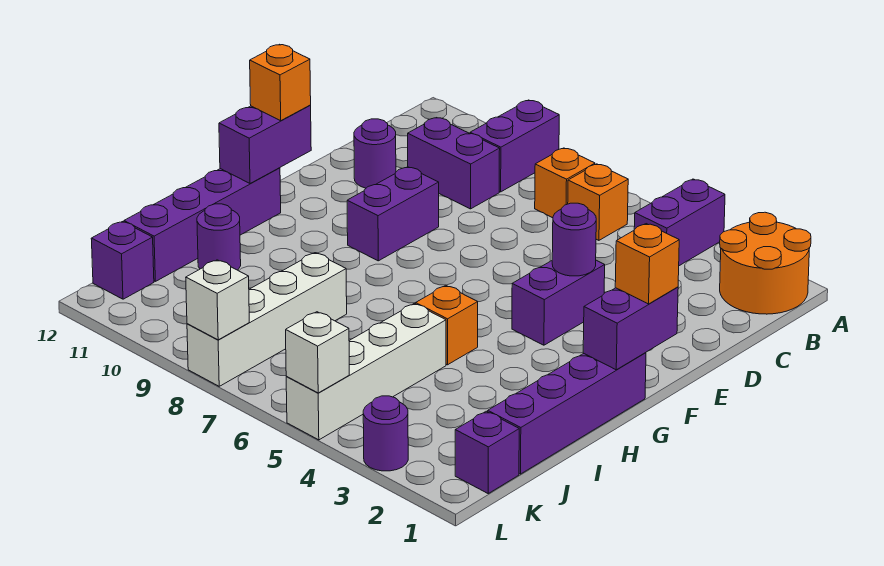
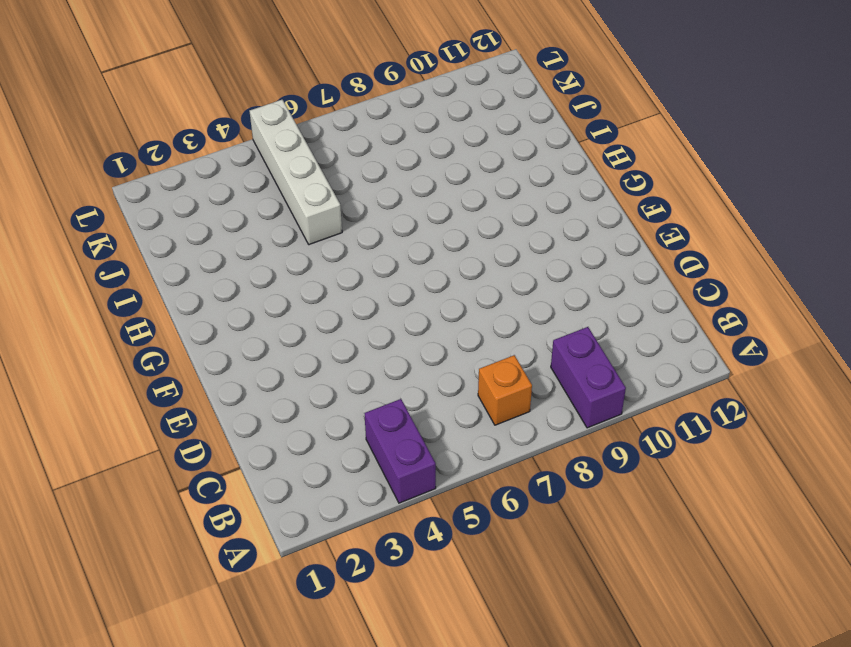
none -> orange 2x2 round brick [720,212,811,314]
none -> orange 1x1 brick [568,164,628,240]
none -> purple 1x2 brick [408,118,500,209]

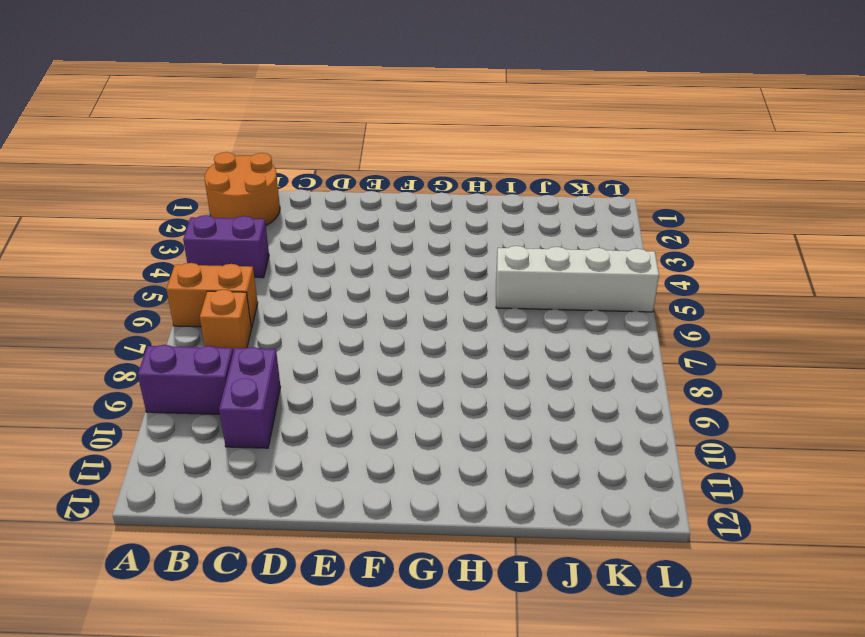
orange 1x2 brick [166,263,258,328] -> orange 1x1 brick [568,164,628,240]
none -> purple 1x1 round brick [354,119,396,188]
none -> purple 1x2 brick [512,260,605,345]
none -> purple 1x2 brick [347,167,439,261]

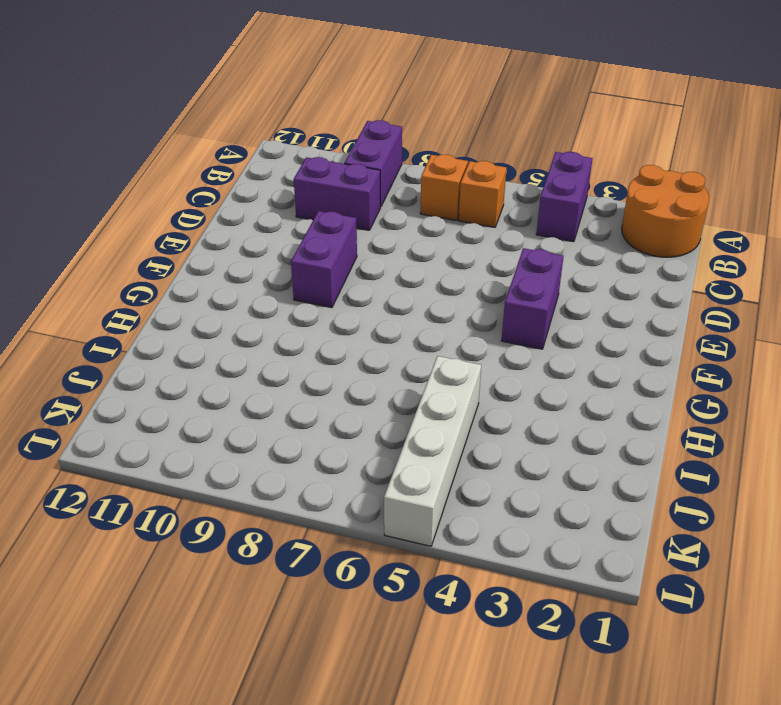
none -> purple 1x1 round brick [354,119,396,188]
none -> purple 1x4 brick [488,353,646,474]
none -> purple 1x4 brick [124,168,281,281]

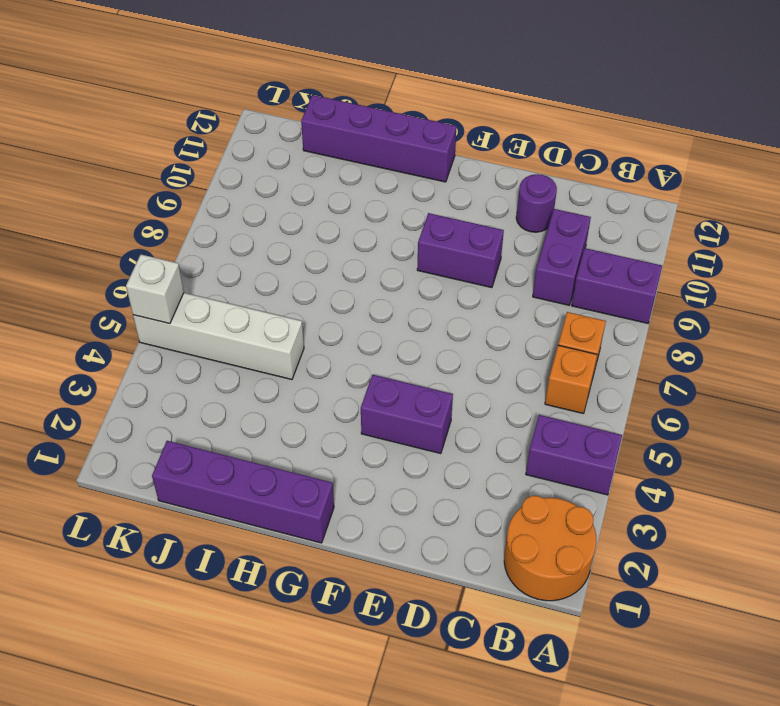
none -> orange 1x1 brick [416,285,478,365]
none -> white 1x4 brick [187,253,347,386]
none -> purple 1x1 round brick [197,204,241,270]

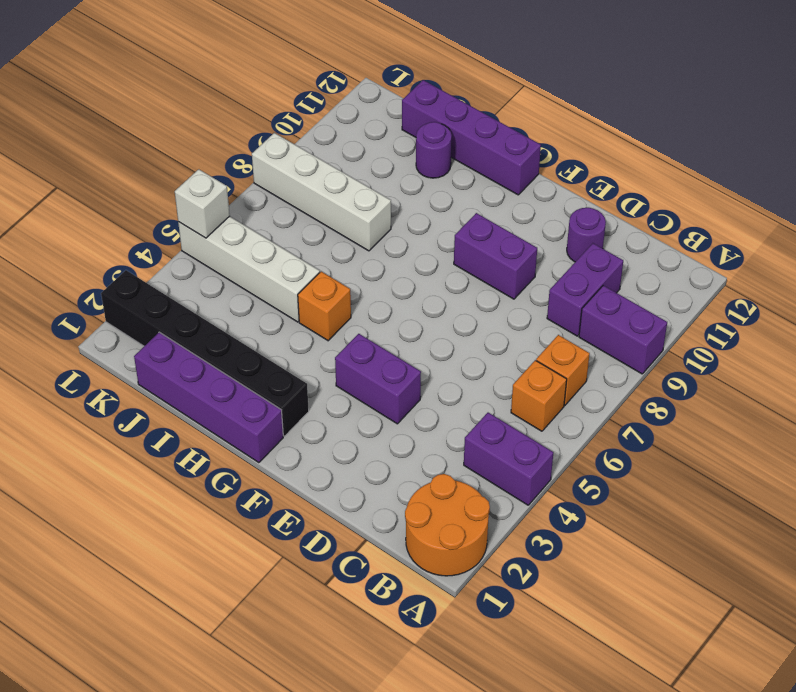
black 1x6 brick [101,270,309,436] -> none
none -> purple 1x1 brick [455,411,519,493]
none -> purple 1x1 brick [91,222,154,299]
none -> purple 1x1 round brick [363,396,408,471]

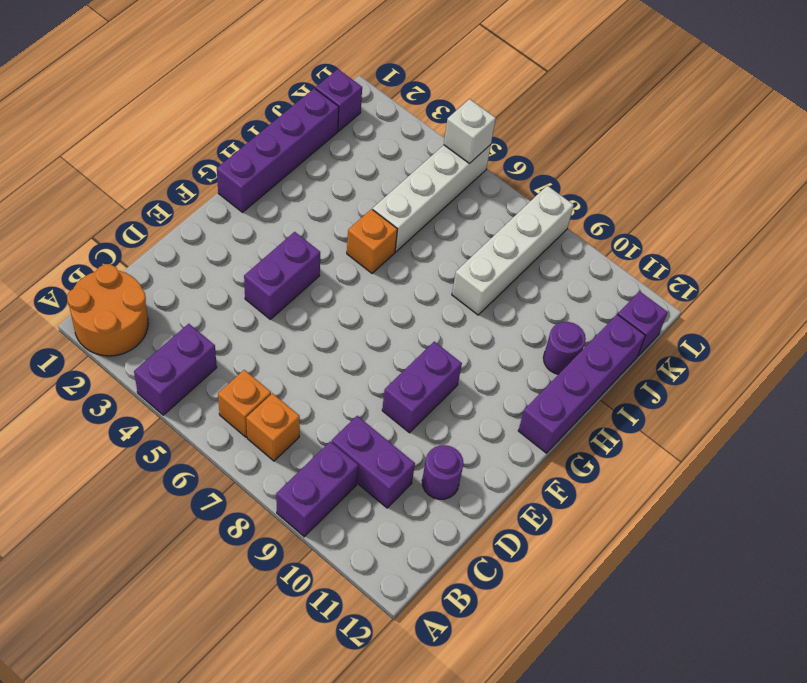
none -> purple 1x1 round brick [363,396,408,471]
none -> purple 1x1 round brick [552,203,596,276]
none -> purple 1x2 brick [583,287,678,370]

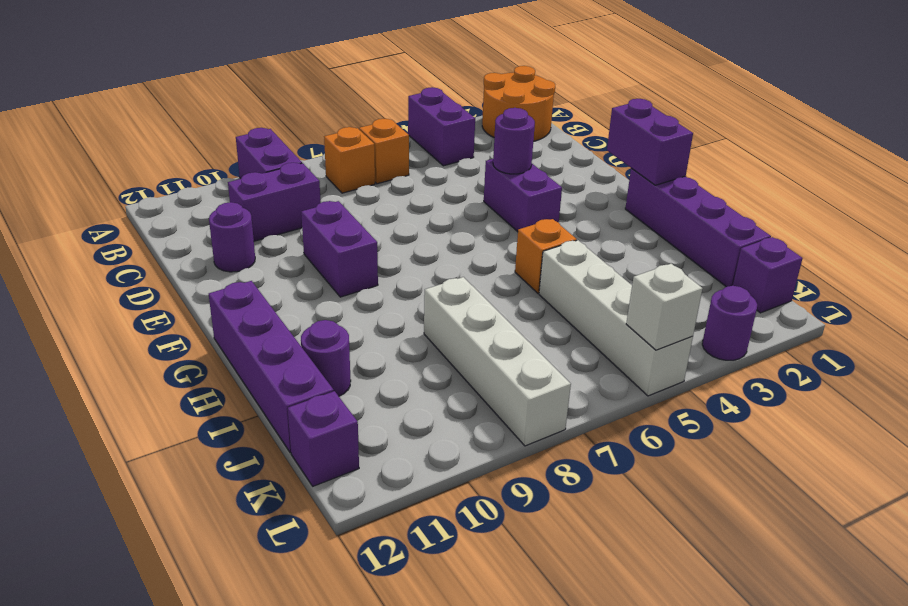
none -> purple 1x2 brick [219,105,311,183]
none -> white 1x1 brick [186,260,249,340]
none -> orange 1x1 brick [615,224,679,304]

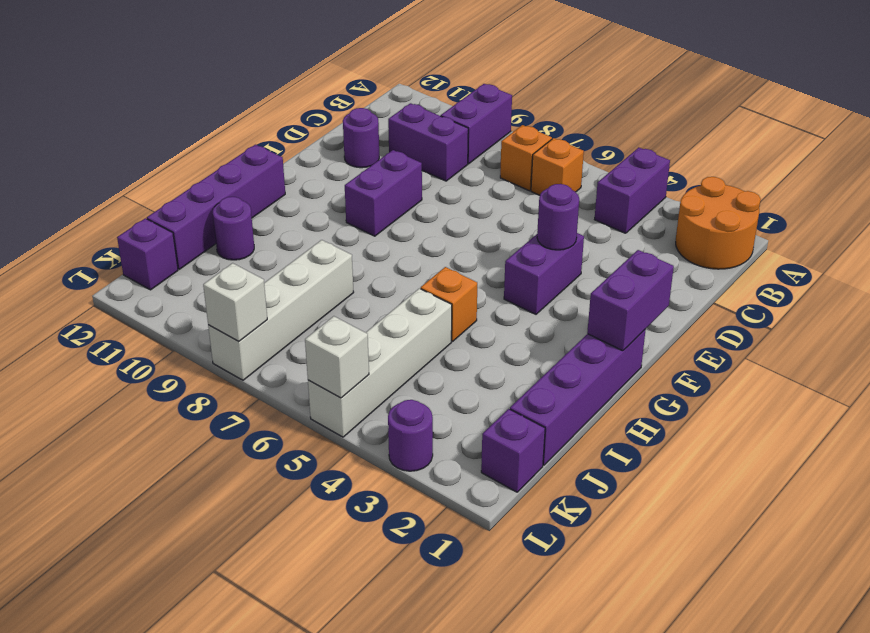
none -> purple 1x2 brick [219,105,311,183]
none -> orange 1x1 brick [615,224,679,304]
none -> orange 1x1 brick [250,44,311,121]

